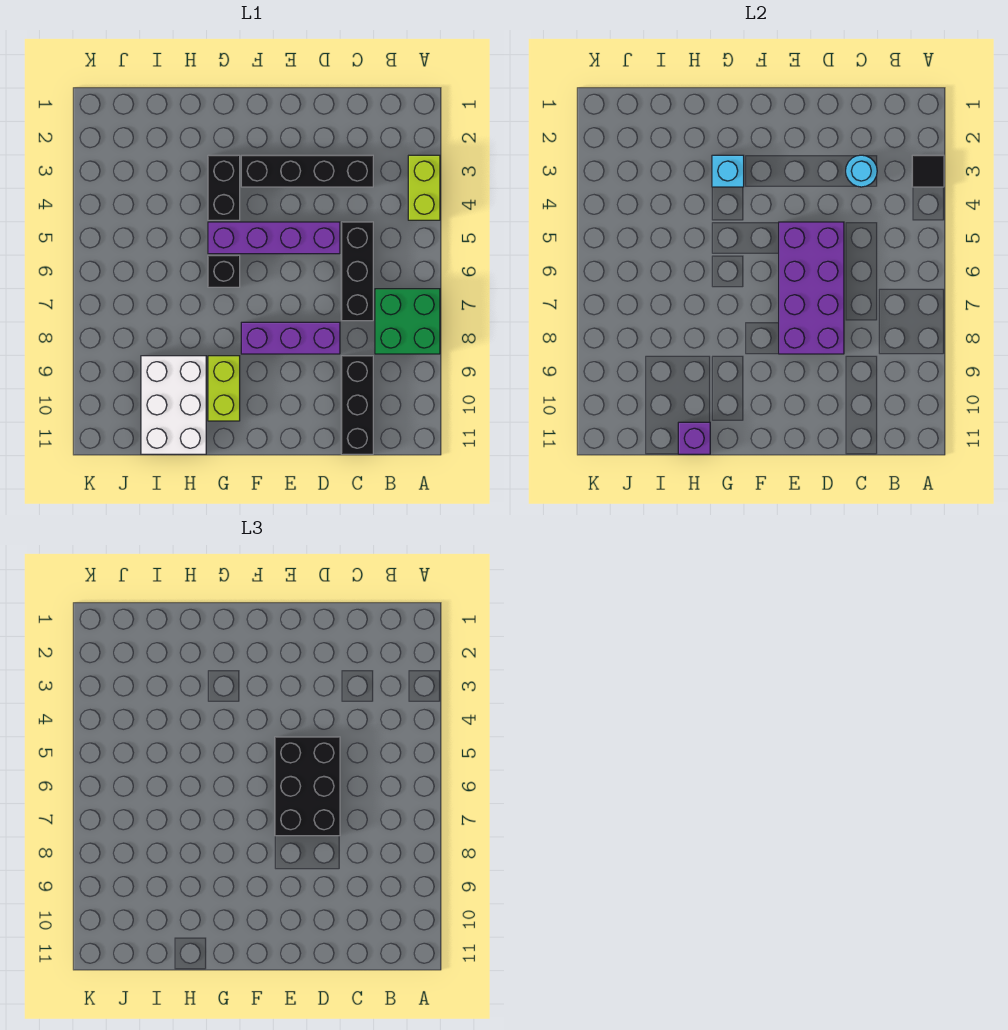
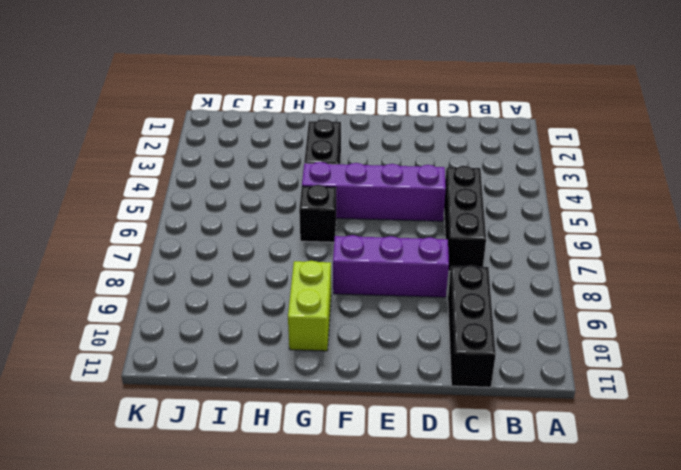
none -> lime 1x2 brick [408,155,440,220]
none -> green 2x2 brick [375,289,440,354]
none -> black 1x4 brick [241,155,373,187]

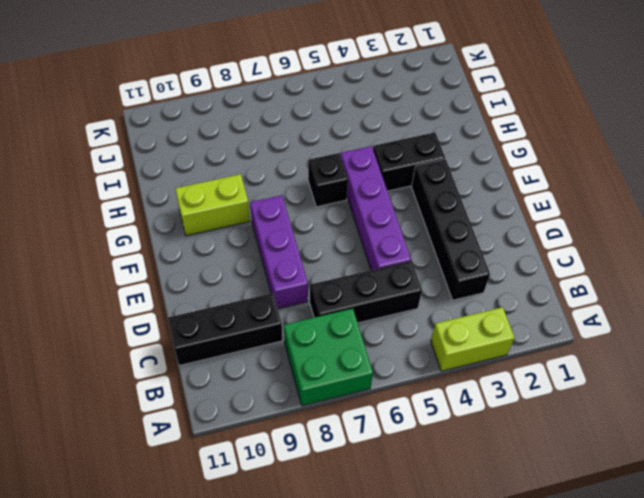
none -> white 2x3 brick [141,356,206,454]
none -> black 1x1 tile [912,155,944,187]
none -> cyan 1x1 round brick [846,155,877,187]

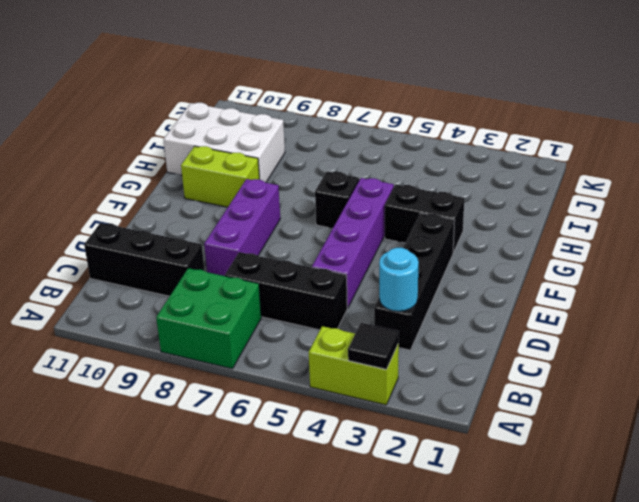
none -> purple 2x4 brick [779,222,844,354]
none -> cyan 1x1 brick [712,155,744,187]
none -> purple 1x1 brick [678,422,710,454]

